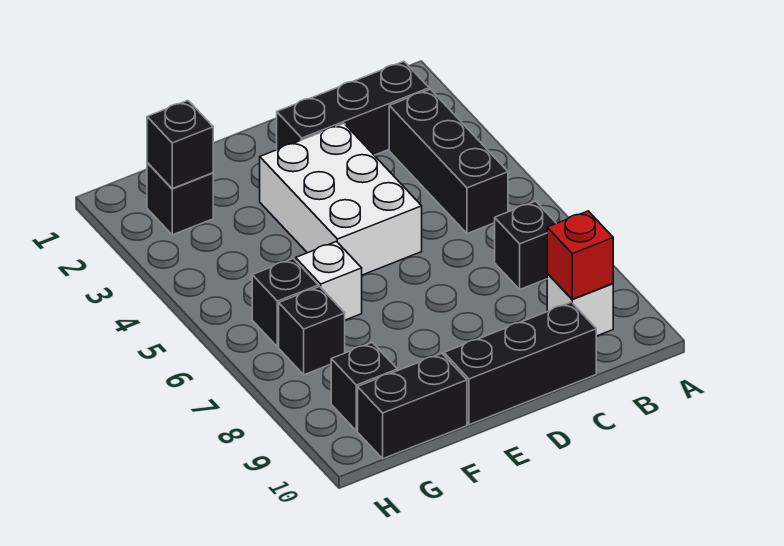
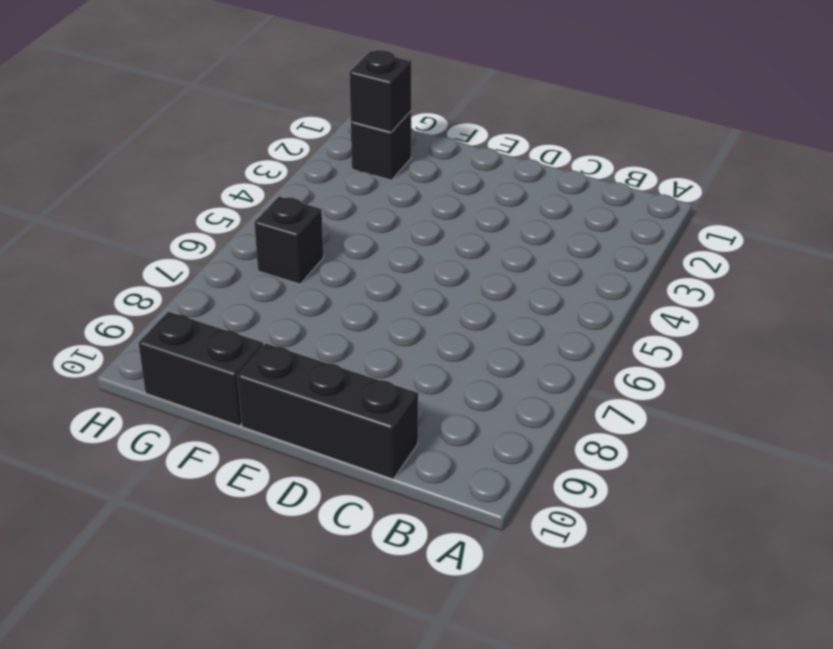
none -> black 1x3 brick [277,61,429,155]
none -> black 1x3 brick [389,89,508,234]
none -> black 1x1 brick [495,201,556,289]

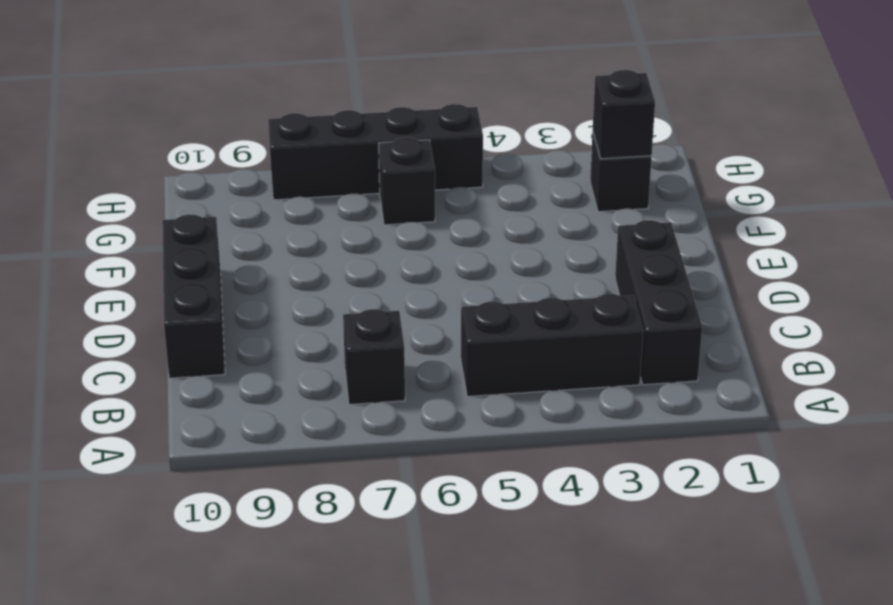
black 1x4 brick [268,104,483,200] -> none
none -> white 1x1 brick [547,274,613,336]
none -> white 2x3 brick [260,124,422,275]
none -> white 1x1 brick [296,242,362,320]

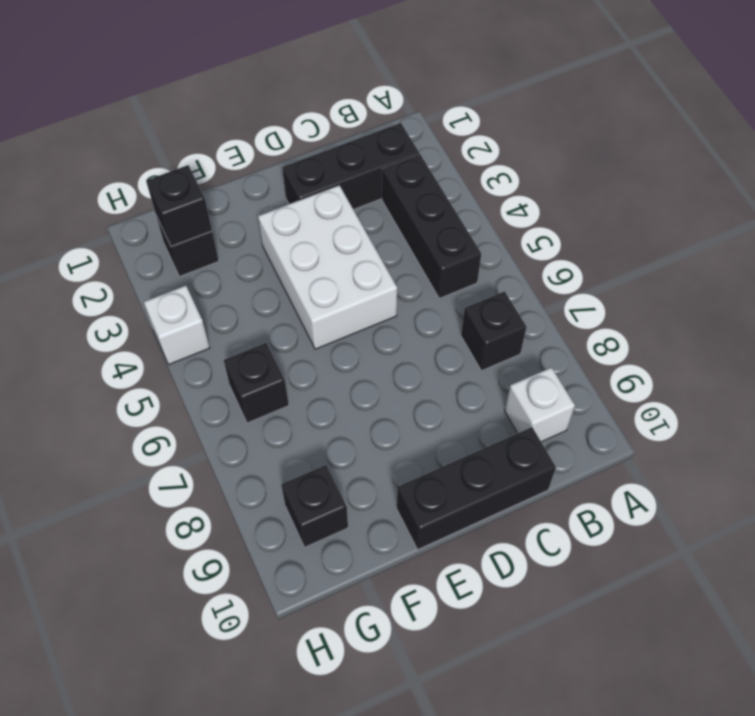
white 1x1 brick [144,286,210,365] -> white 1x1 brick moved to [296,242,362,320]
none -> black 1x2 brick [358,353,467,459]
none -> black 1x1 brick [279,286,345,375]
none -> red 1x1 brick [547,211,613,299]

